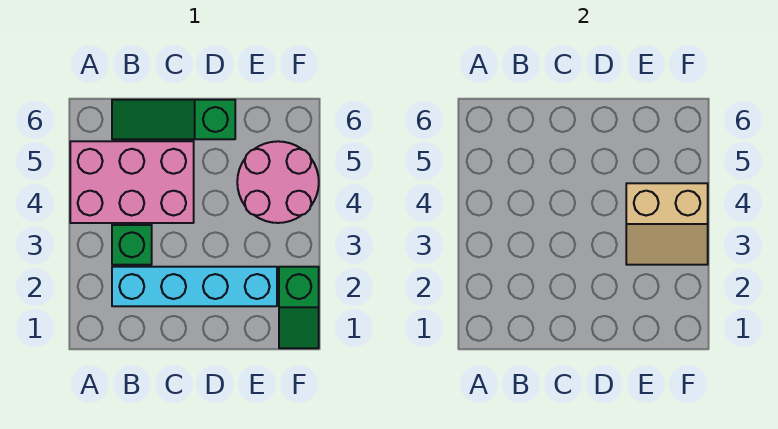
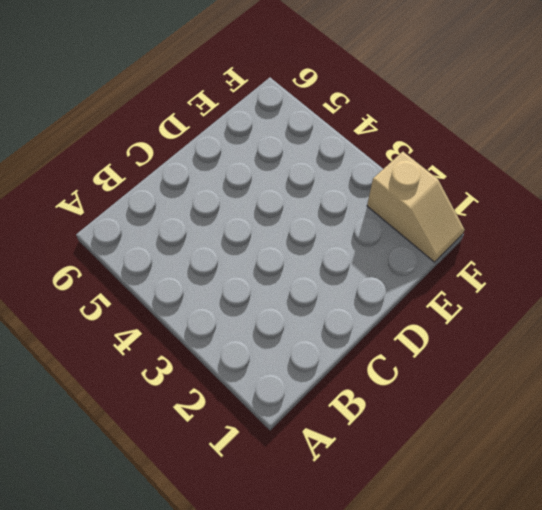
tan 1x2 slope [367,152,465,262] -> green 1x2 slope [279,267,319,348]
none -> pink 2x3 brick [70,141,194,223]
none -> cyan 1x4 brick [112,267,277,306]

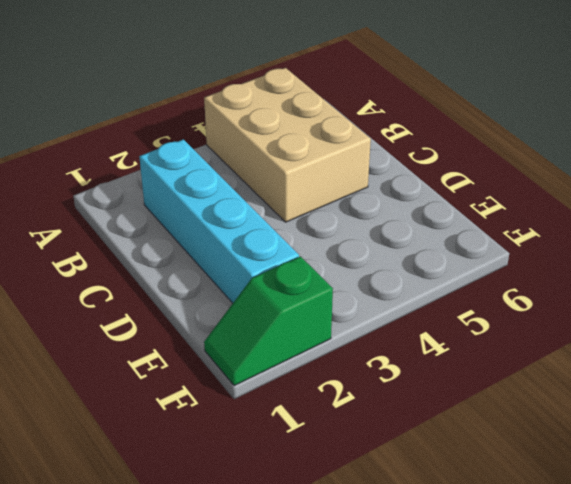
tan 2x3 brick [204,68,371,222] -> pink 2x3 brick [70,141,194,223]
none -> green 1x1 brick [112,225,152,265]
none -> green 1x3 slope [112,100,235,139]

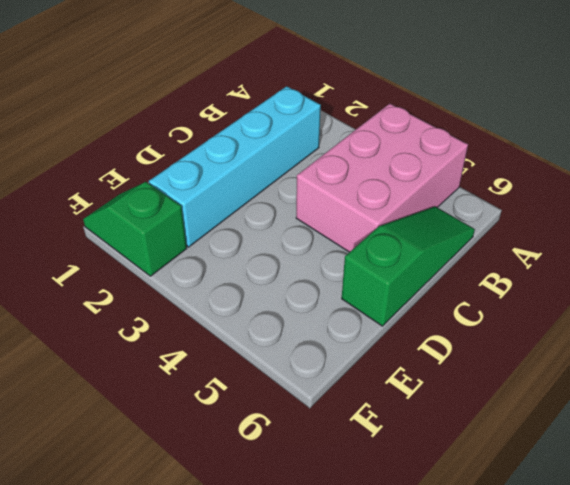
none -> green 1x1 brick [112,225,152,265]
none -> pink 2x2 round brick [237,141,319,223]

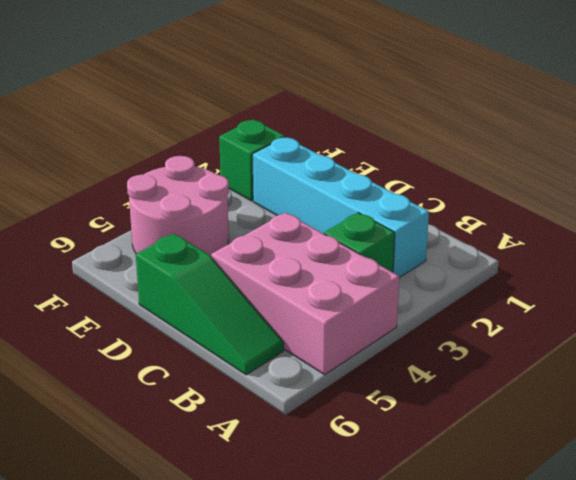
none -> tan 2x2 slope [626,183,708,265]

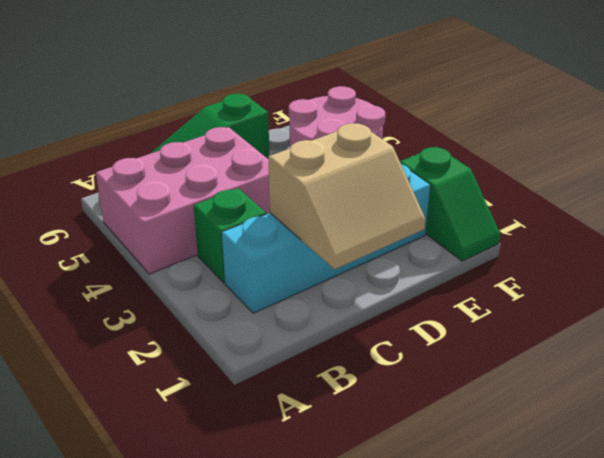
tan 2x2 slope [268,123,426,269] -> tan 2x2 slope moved to [626,183,708,265]

